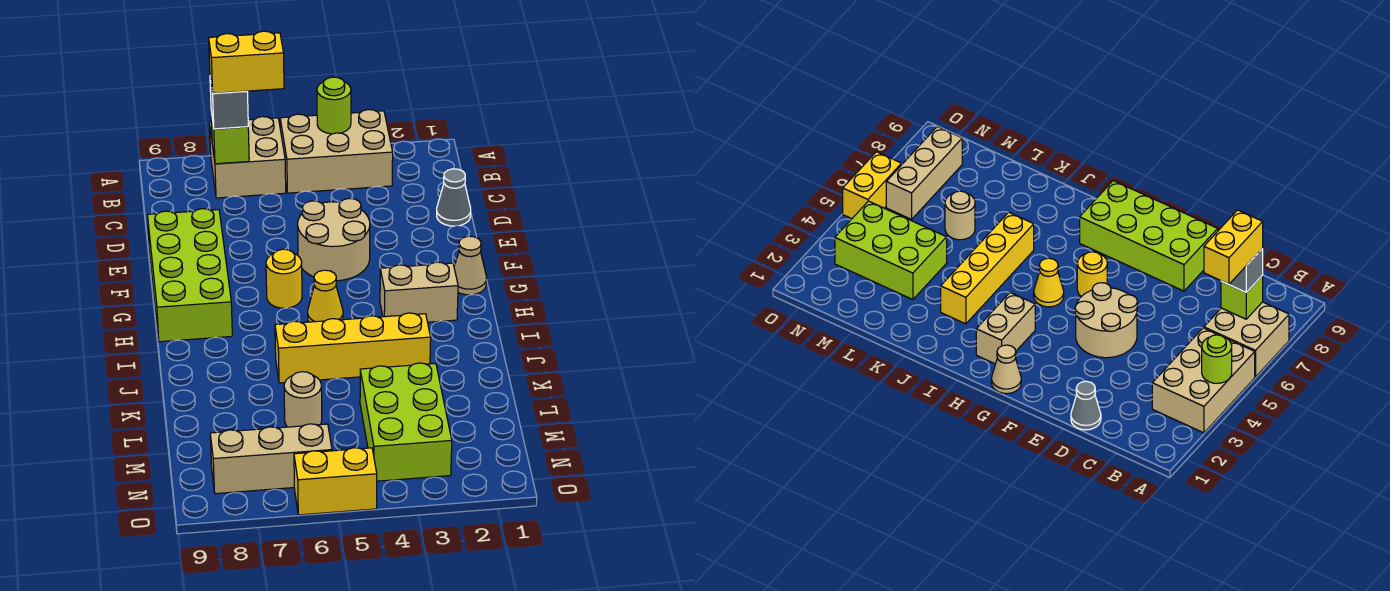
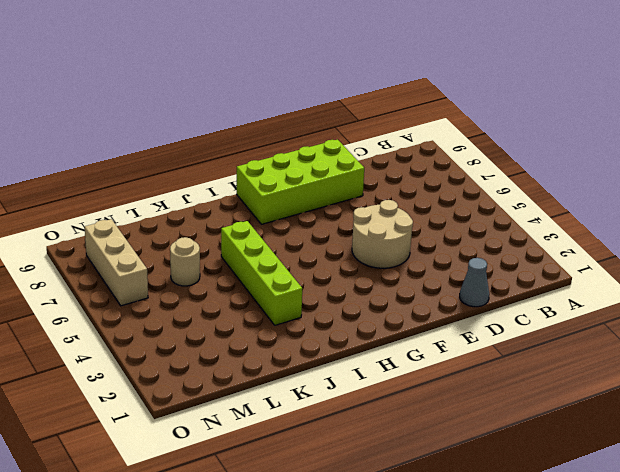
lime 1x4 brick [221,221,302,325] -> yellow 1x4 brick [275,313,431,383]
none -> tan 2x3 brick [280,110,393,193]
none -> tan 2x2 brick [210,117,286,198]
none -> tan 1x1 cone [454,236,486,295]

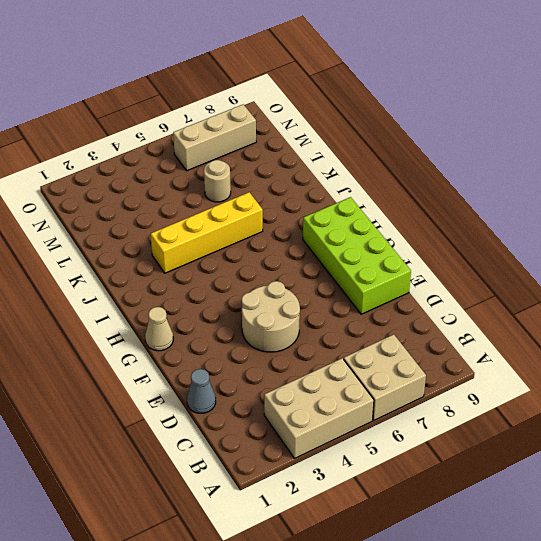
none -> yellow 1x1 round brick [266,249,302,308]
none -> tan 1x2 brick [380,262,458,322]
none -> yellow 1x1 cone [308,270,343,322]

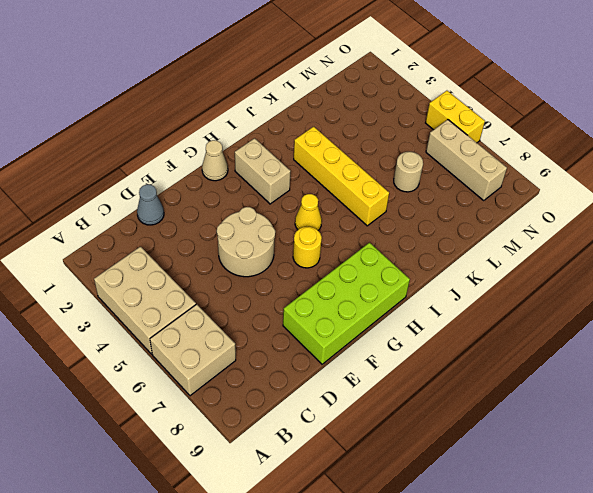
none -> lime 2x3 brick [360,363,452,481]
none -> lime 1x1 round brick [317,77,351,134]
none -> lime 1x1 brick [211,112,249,164]

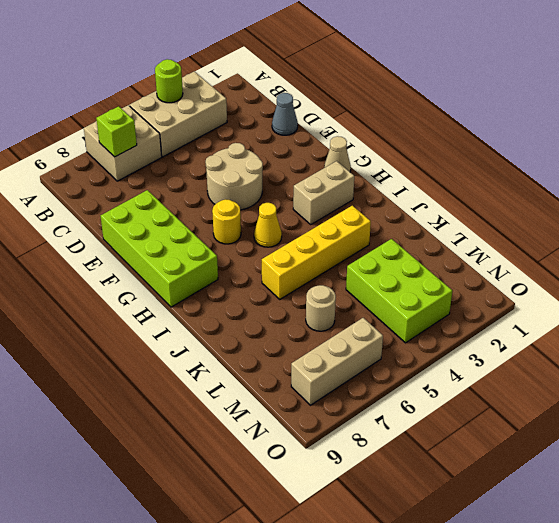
none -> yellow 1x2 brick [294,448,377,515]
none -> grey 1x1 brick [210,78,248,129]
none -> yellow 1x2 brick [209,31,284,93]

